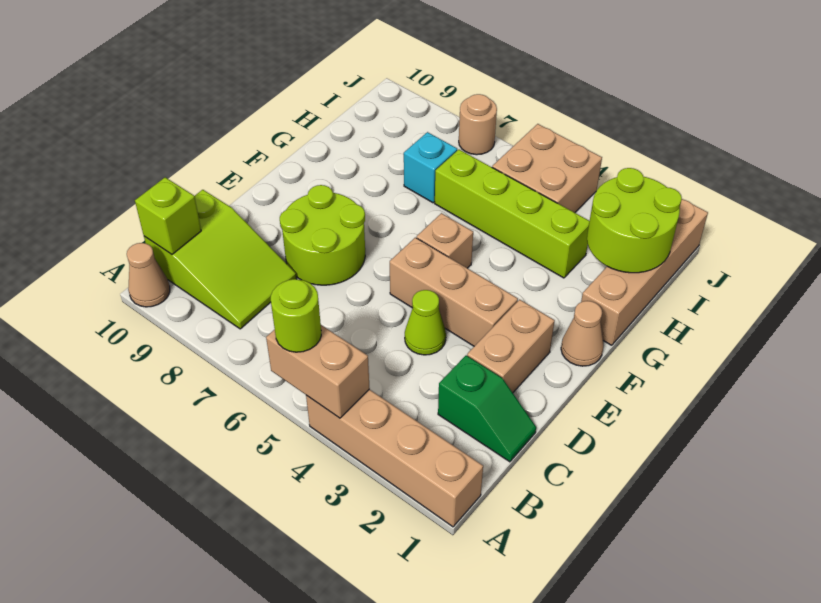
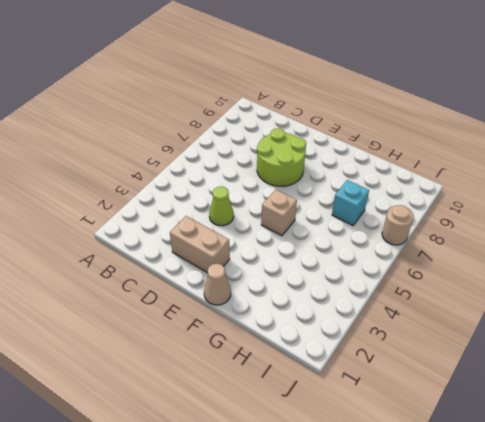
none -> tan 1x4 brick [306,389,483,527]
none -> tan 1x1 cone [127,243,170,307]
none -> lime 2x3 slope [144,190,297,329]

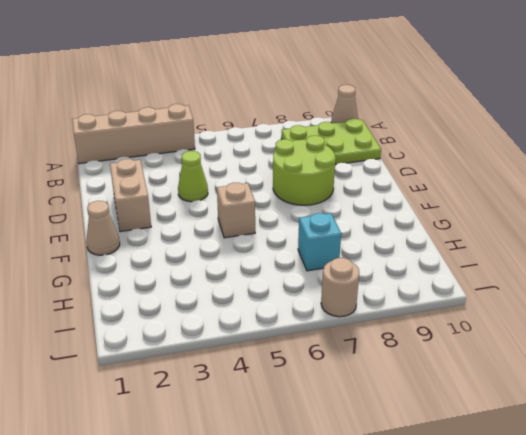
lime 2x3 plate [281,119,381,165] -> lime 2x3 slope [144,190,297,329]
none -> green 1x2 slope [438,355,536,462]
none -> tan 1x3 brick [390,238,518,346]
none -> tan 1x4 brick [581,199,708,345]

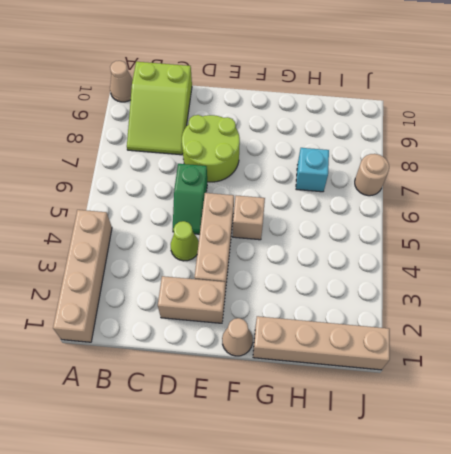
green 1x2 slope [173,164,207,234] -> green 1x2 slope moved to [438,355,536,462]
none -> lime 1x4 brick [435,150,589,278]
none -> tan 2x2 brick [492,124,602,213]
none -> tan 1x2 brick [266,325,370,418]

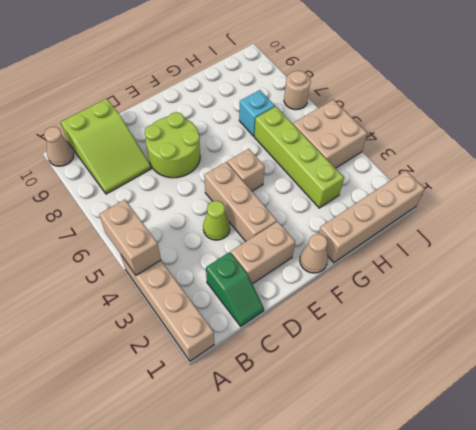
none -> lime 1x1 brick [135,177,201,254]
none -> lime 2x2 round brick [587,168,682,273]
none -> lime 1x1 round brick [271,279,321,352]

